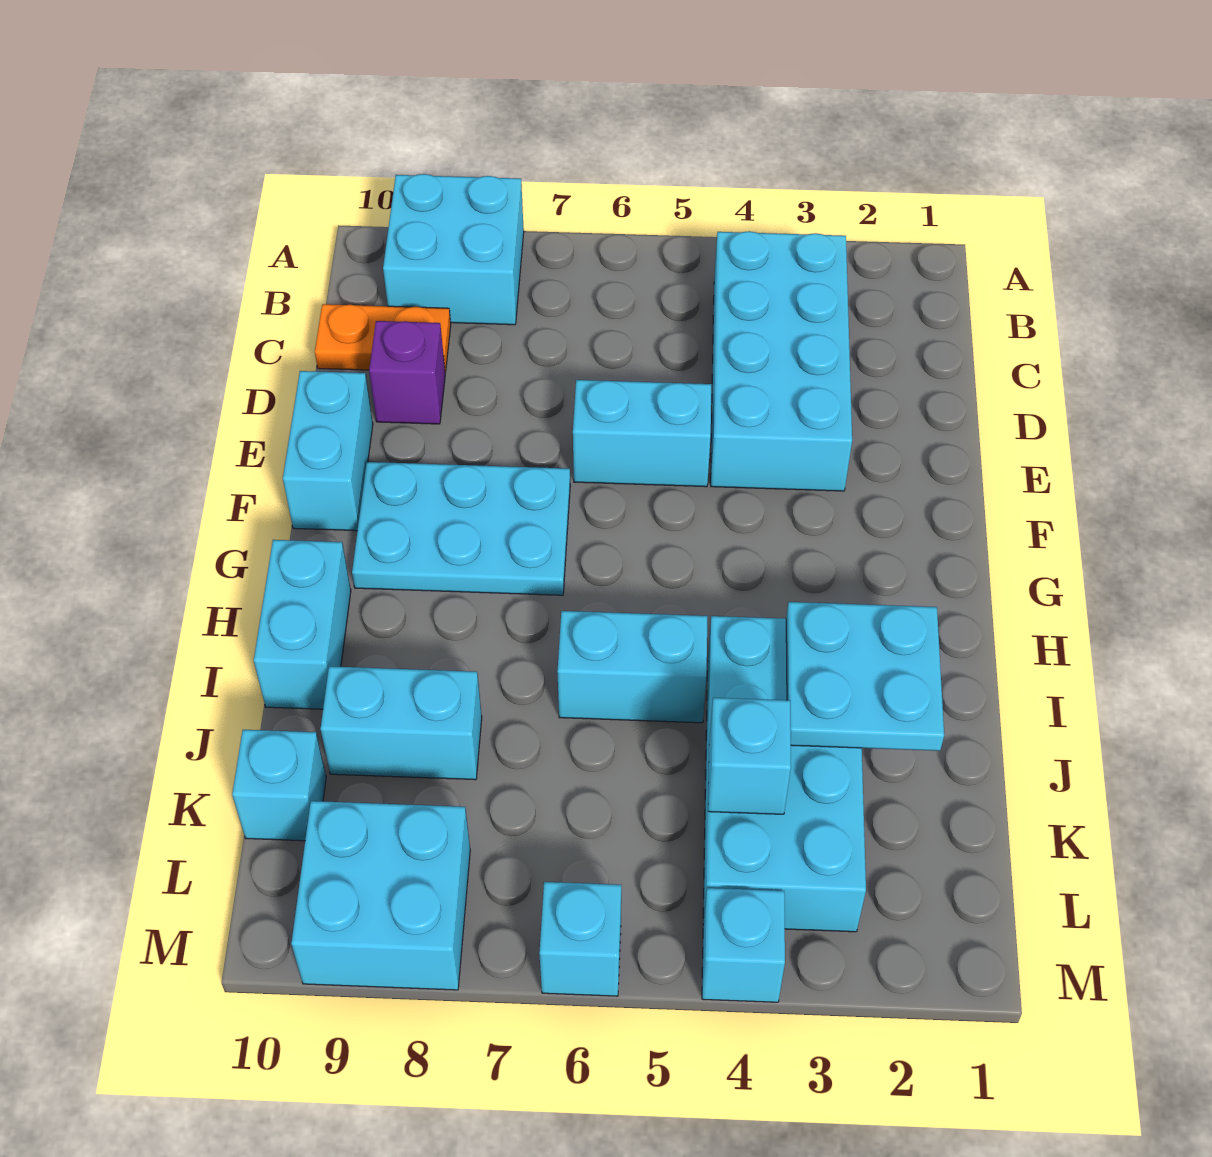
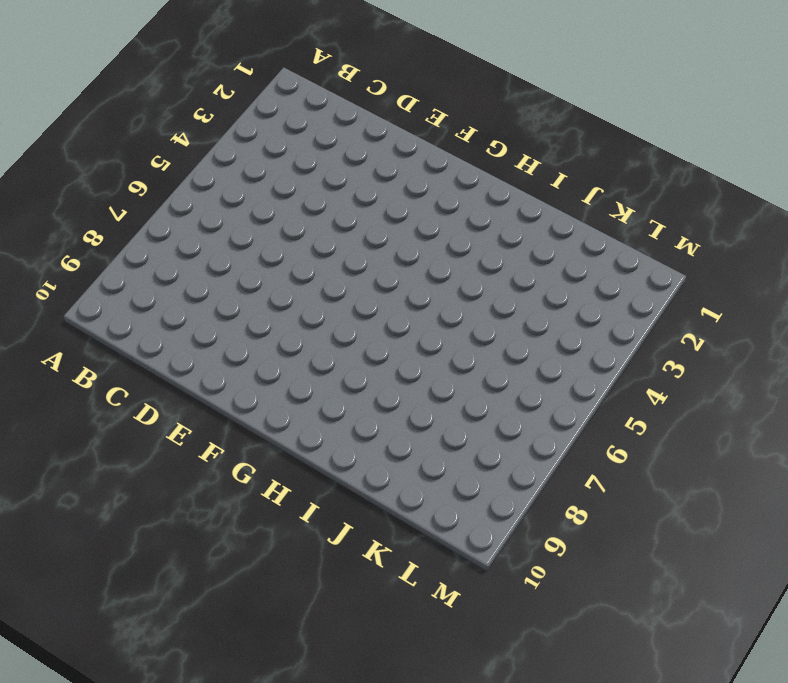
none -> cyan 2x2 brick [383,174,524,325]
none -> cyan 2x4 brick [711,231,852,491]
none -> orange 1x2 plate [315,304,451,372]

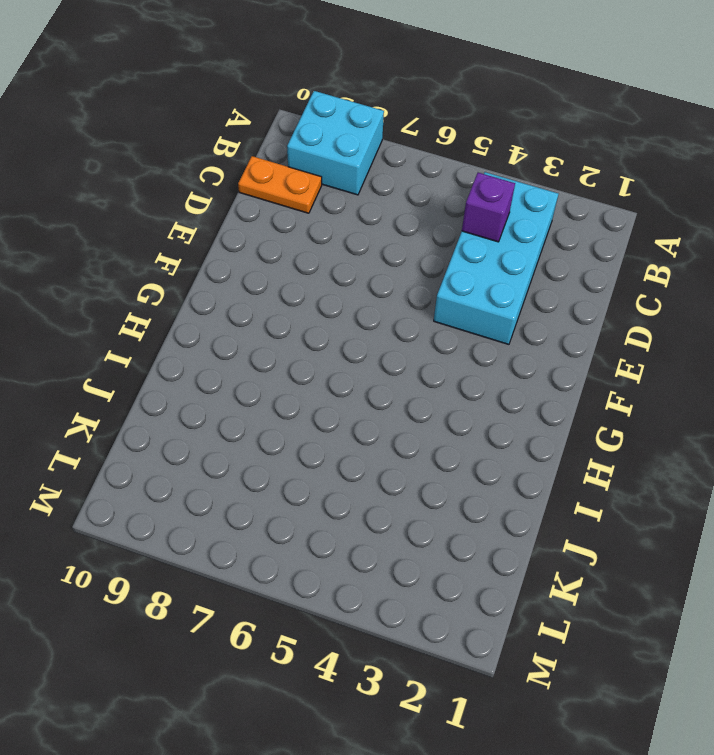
purple 1x1 brick [462,173,515,242] -> purple 1x1 brick moved to [369,321,445,424]
none -> cyan 1x2 brick [573,380,712,487]
none -> cyan 1x2 brick [283,371,373,531]
none -> cyan 2x3 plate [352,462,570,595]

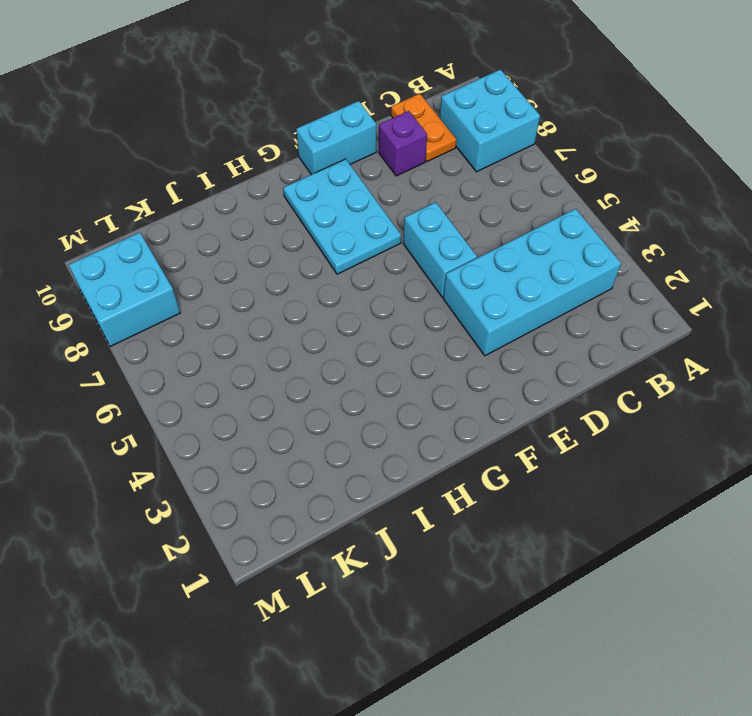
none -> cyan 1x2 brick [254,540,351,709]
none -> cyan 2x4 brick [703,616,866,932]
none -> cyan 1x2 brick [557,611,708,723]

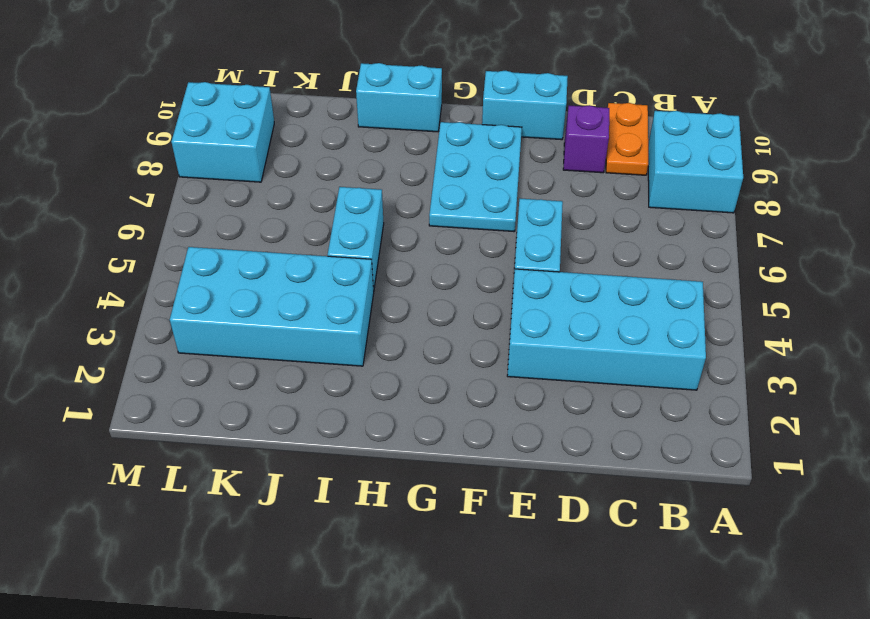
none -> cyan 1x2 brick [320,666,482,780]
none -> cyan 1x1 brick [232,730,326,841]
none -> cyan 1x1 brick [702,888,785,1002]

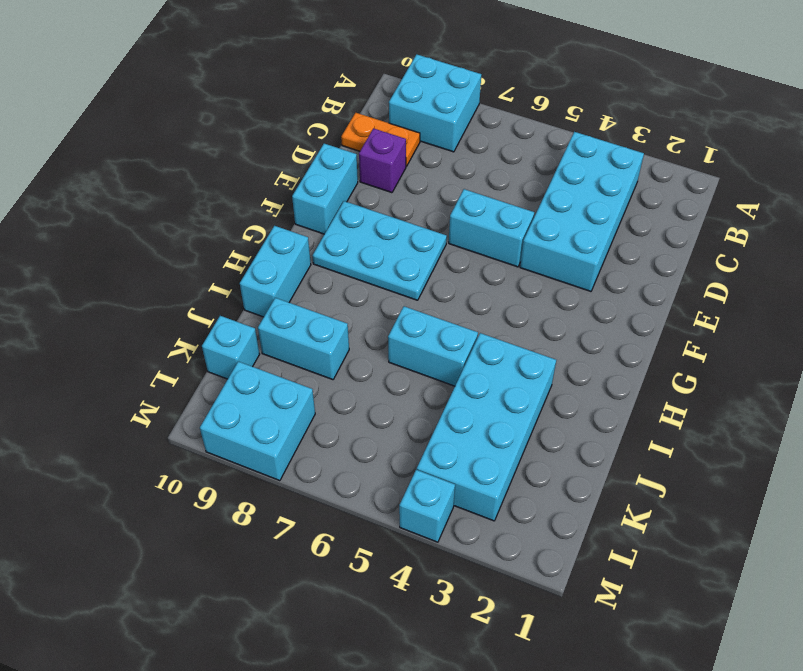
none -> cyan 1x1 brick [539,882,621,996]
none -> cyan 2x2 plate [786,602,944,751]
none -> cyan 1x1 brick [708,698,791,814]

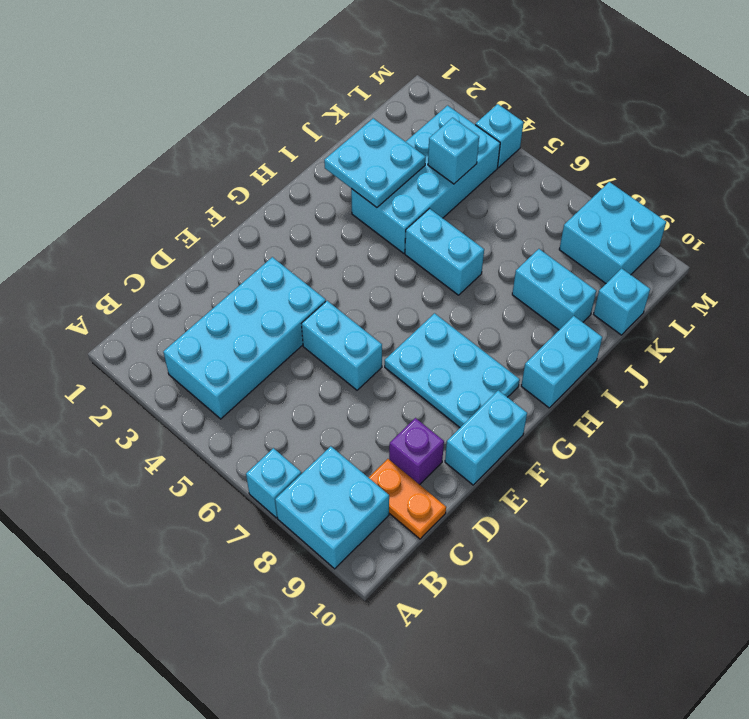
cyan 1x1 brick [246,448,301,518] -> cyan 1x1 brick moved to [539,882,621,996]

